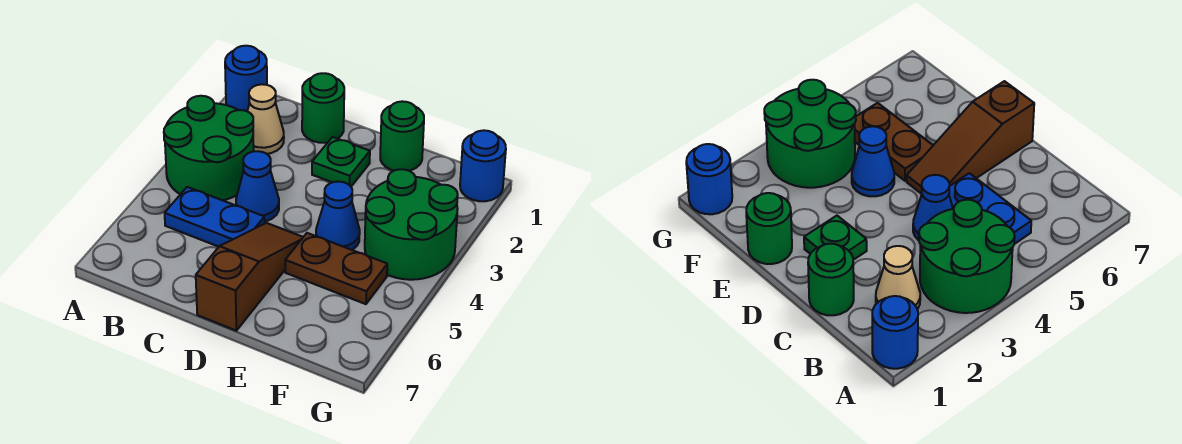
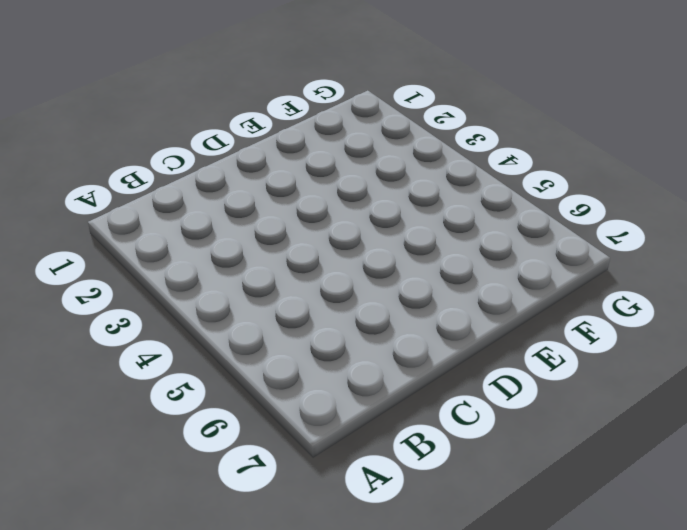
none -> blue 1x1 round brick [225,46,267,111]
none -> green 2x2 round brick [164,96,254,200]
none -> tan 1x1 cone [247,84,284,154]

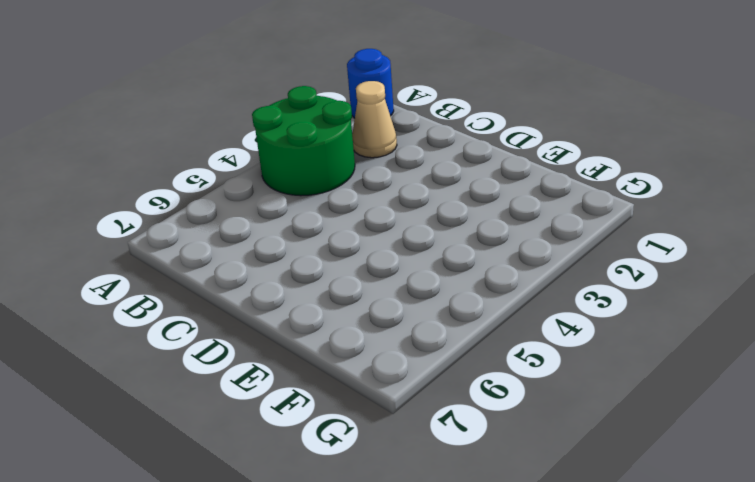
none -> blue 1x2 plate [165,187,265,247]
none -> green 1x1 round brick [302,73,344,143]
none -> blue 1x1 cone [236,151,279,222]

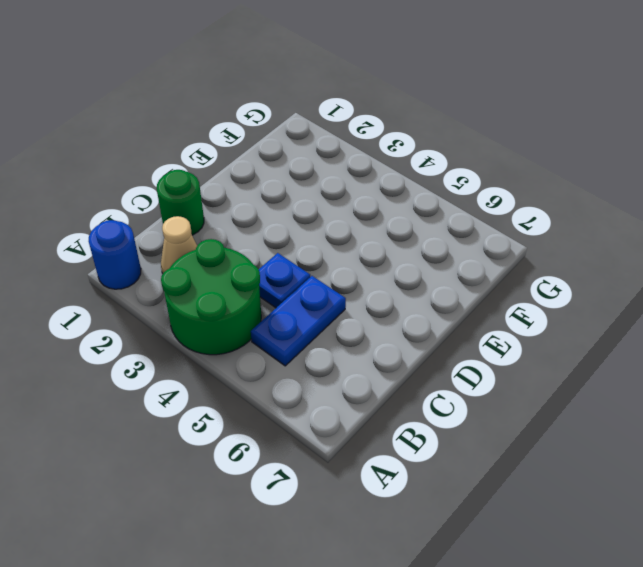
blue 1x1 plate [259,253,310,308] -> blue 1x1 cone [236,151,279,222]
none -> green 1x1 plate [312,137,370,186]
none -> brown 1x3 slope [196,223,303,331]
none -> green 1x1 round brick [380,101,424,171]

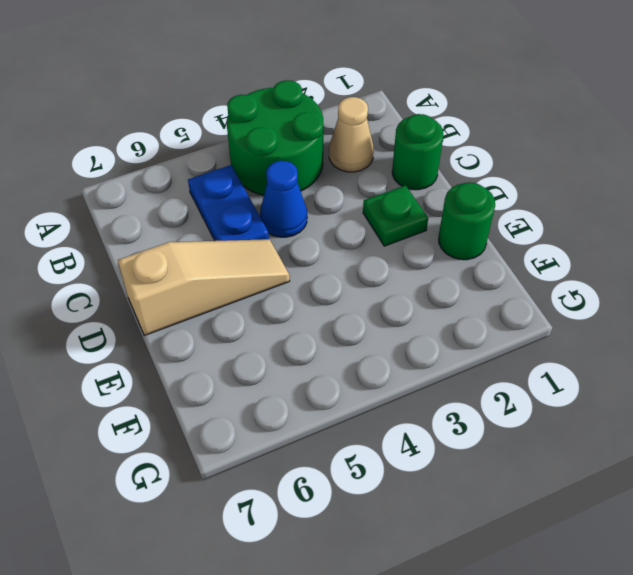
tan 1x3 slope [118,239,290,336] -> brown 1x3 slope [196,223,303,331]
none -> blue 1x1 round brick [225,46,267,111]
none -> blue 1x1 cone [316,182,360,250]
none -> brown 1x2 plate [285,233,387,304]

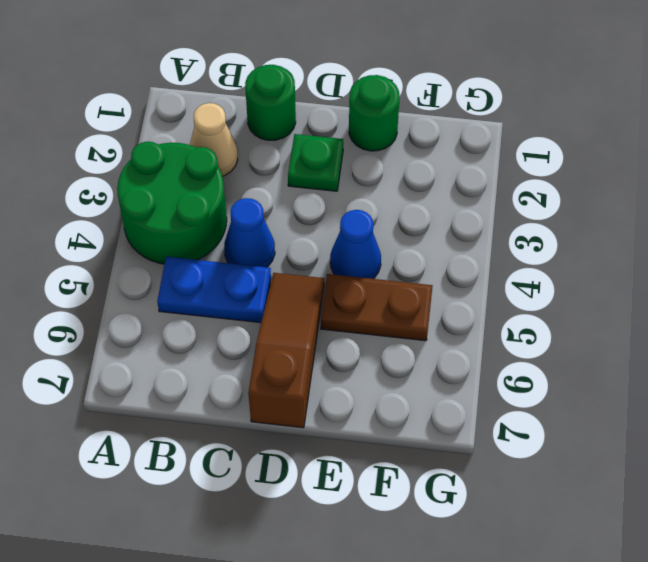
none -> blue 1x1 round brick [225,46,267,111]
none -> green 2x2 round brick [365,169,458,280]
none -> blue 1x1 round brick [460,130,506,201]

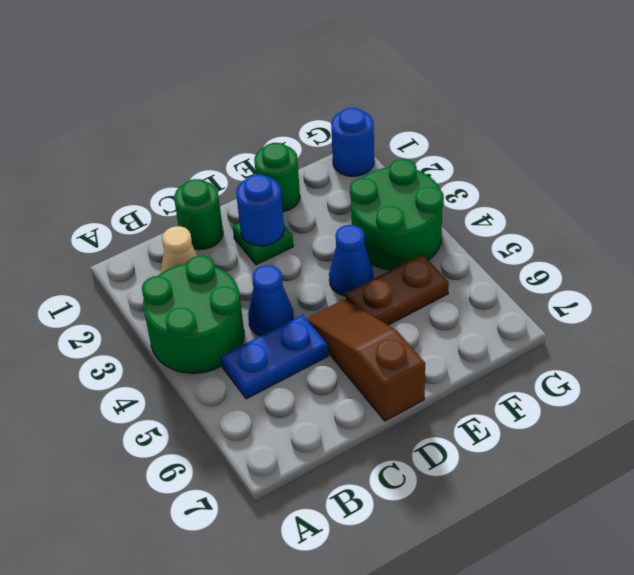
blue 1x1 round brick [236,174,284,246] -> blue 1x1 round brick moved to [225,46,267,111]

